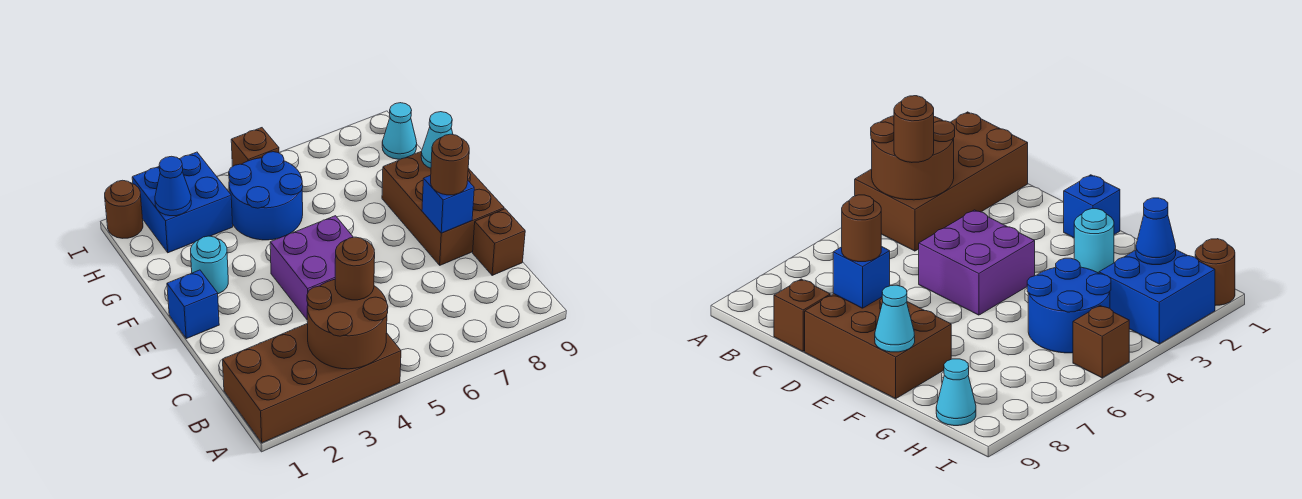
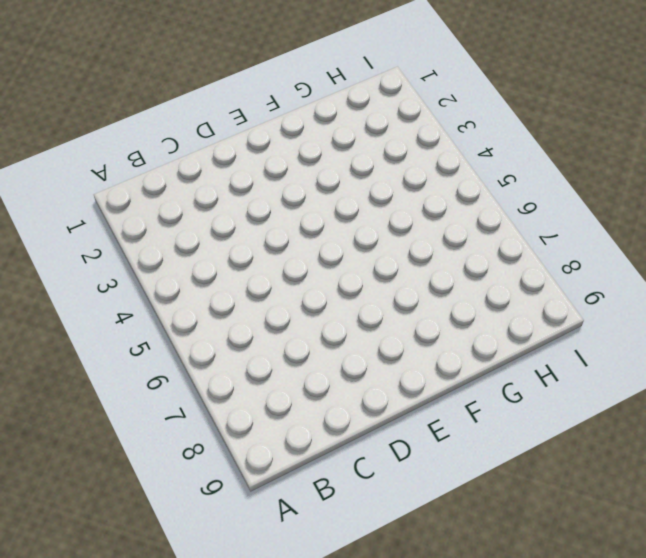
none -> brown 2x4 brick [222,323,401,443]
none -> brown 1x1 brick [473,209,525,275]
none -> purple 2x2 brick [270,216,353,319]

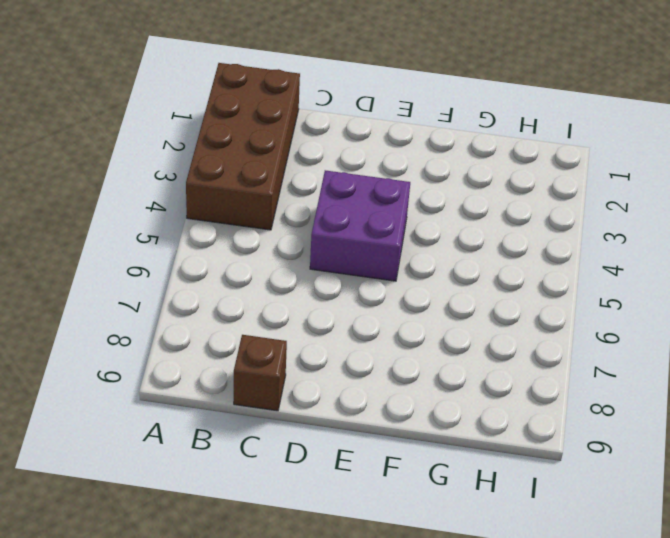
none -> brown 2x3 brick [382,151,504,265]
none -> blue 1x1 brick [167,270,219,339]
none -> cyan 1x1 round brick [191,236,228,294]

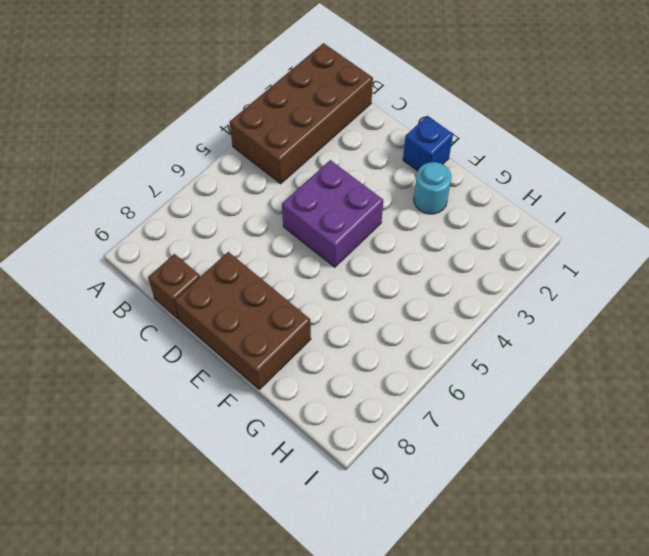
none -> blue 2x2 round brick [229,152,303,240]
none -> blue 2x2 brick [132,152,233,253]
none -> cyan 1x1 cone [382,103,417,159]

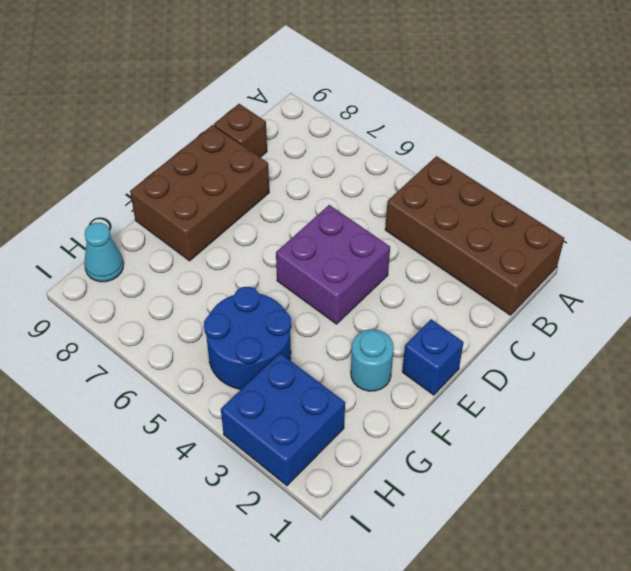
none -> brown 1x1 round brick [105,180,143,238]
none -> brown 1x1 brick [231,128,279,167]
none -> brown 2x2 round brick [307,280,388,369]

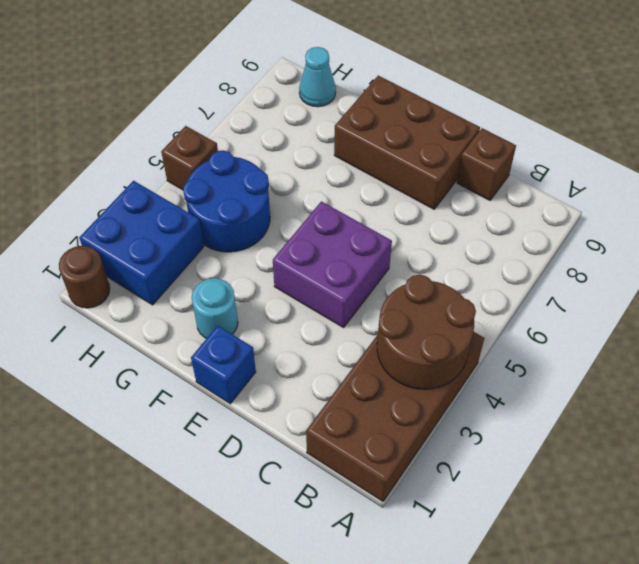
none -> blue 1x1 brick [422,175,474,233]
none -> cyan 1x1 cone [421,112,453,168]
none -> blue 1x1 cone [155,156,191,216]

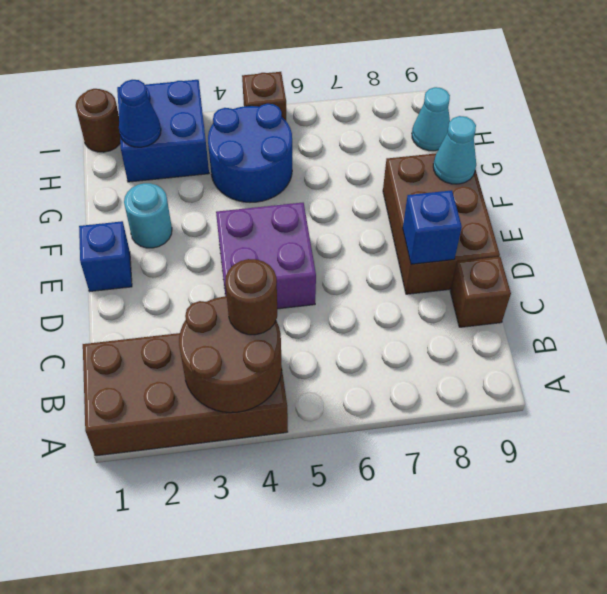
none -> brown 1x1 round brick [431,134,469,195]

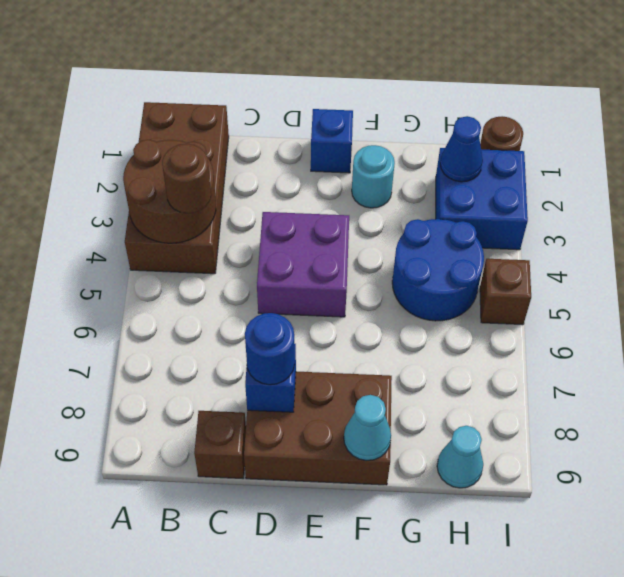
blue 1x1 round brick [245,313,295,385] -> brown 1x1 round brick [431,134,469,195]

